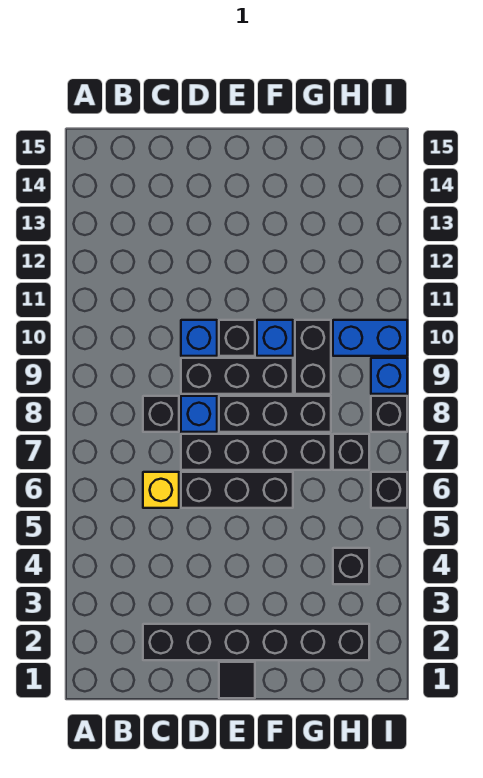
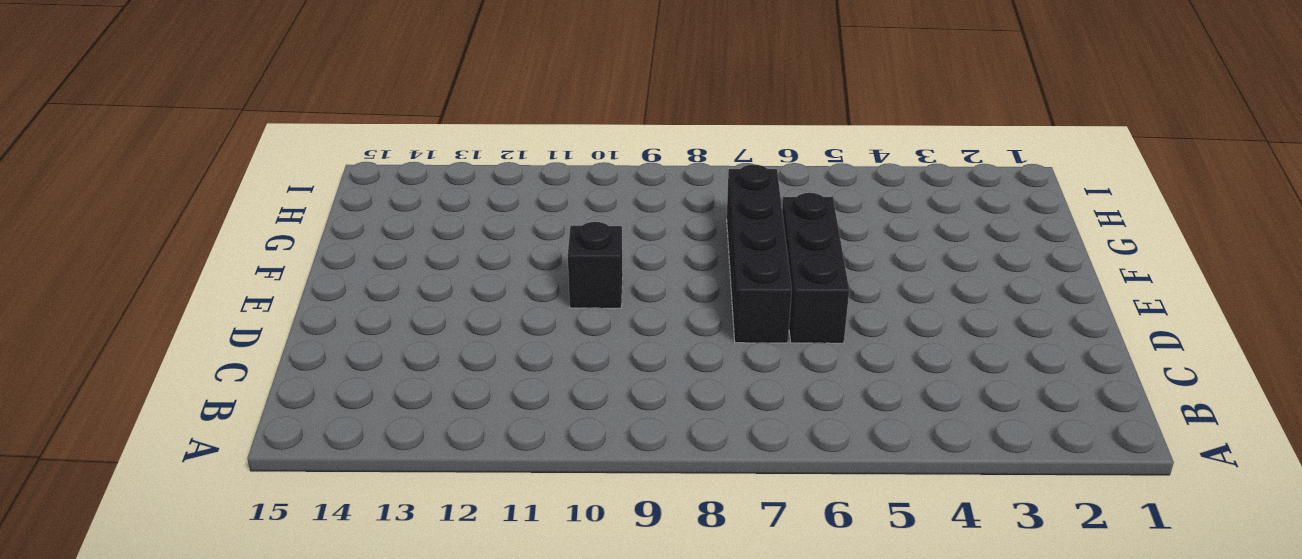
none -> black 1x6 brick [143,624,369,660]
none -> yellow 1x1 brick [143,472,179,508]
none -> black 1x1 brick [143,396,179,432]

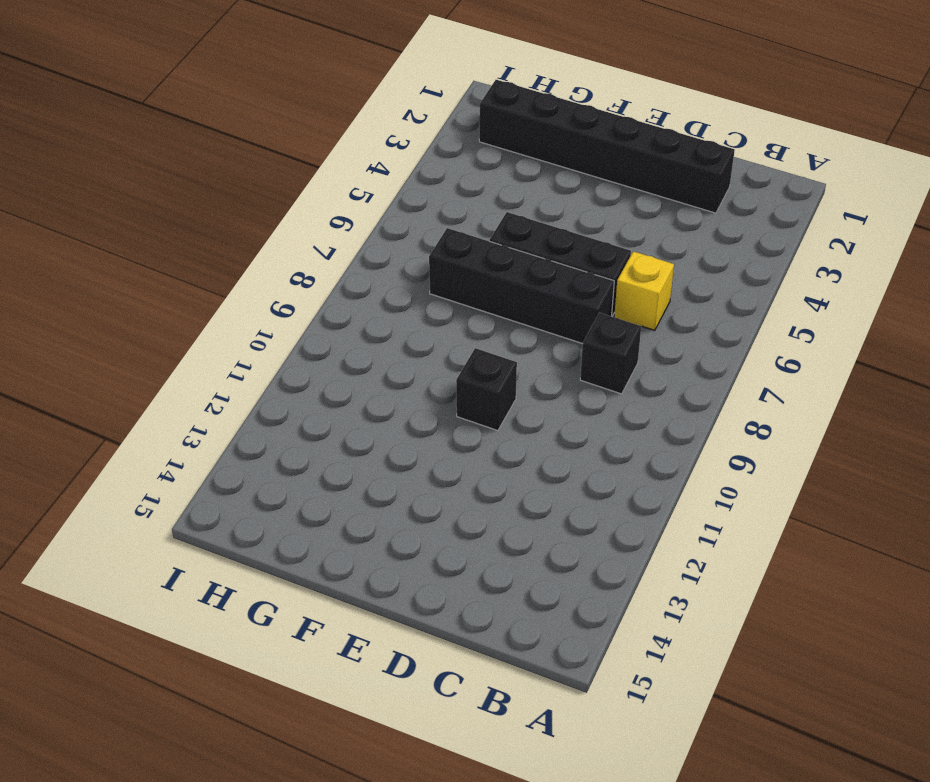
none -> blue 1x1 brick [181,396,217,432]
none -> black 1x3 brick [181,358,293,394]
none -> blue 1x1 brick [181,320,217,356]

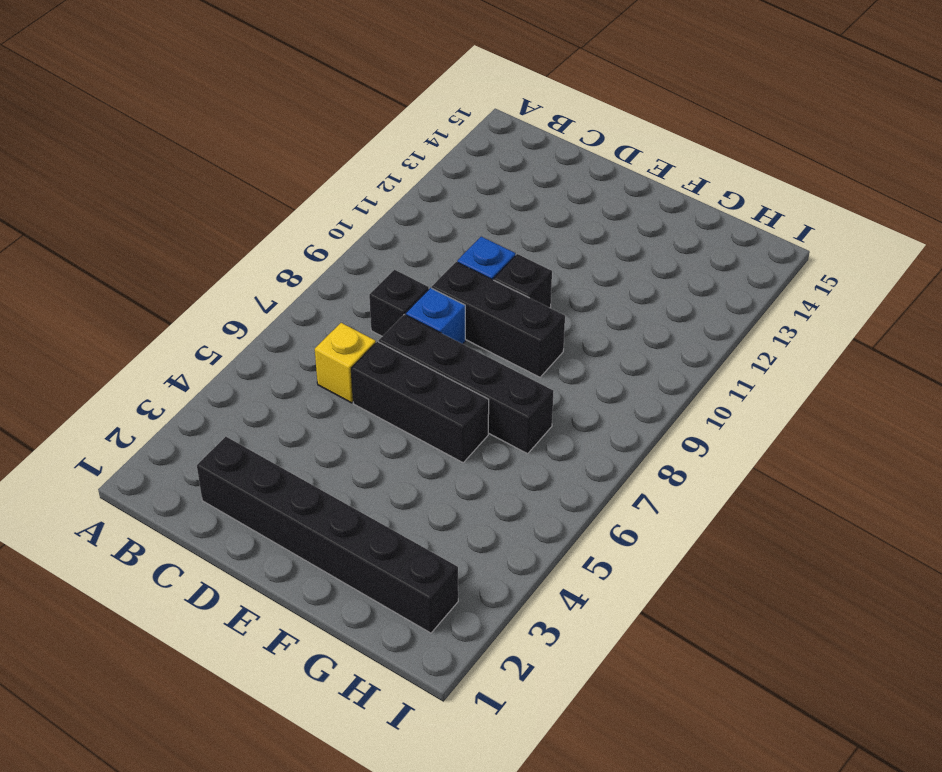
none -> black 1x1 tile [219,662,255,698]
none -> black 1x3 brick [219,396,331,432]
none -> blue 1x1 brick [257,320,293,356]

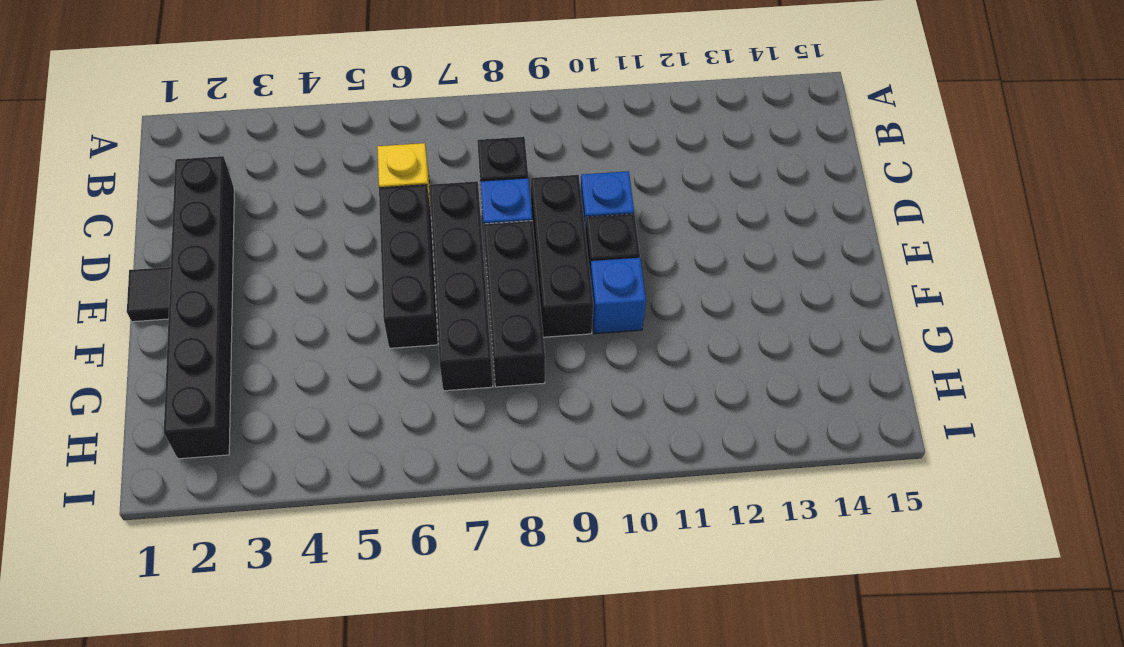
none -> black 1x2 brick [295,320,331,394]
none -> black 1x1 brick [333,548,369,584]
none -> black 1x1 brick [333,434,369,470]

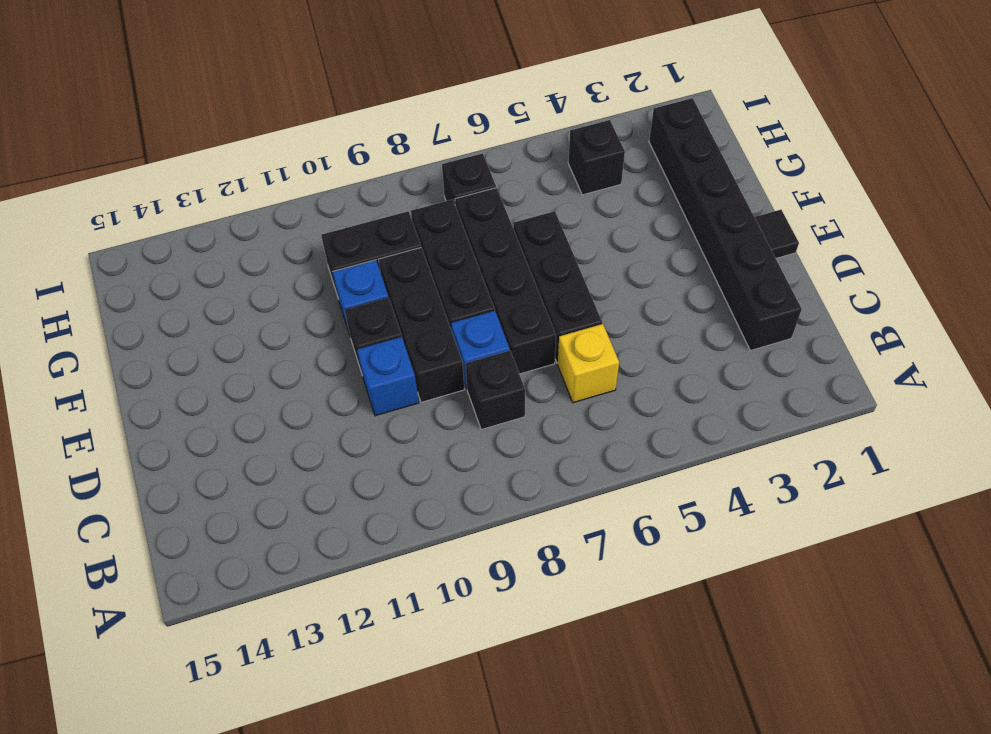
none -> blue 1x2 brick [333,320,407,356]
none -> black 1x1 brick [371,472,407,508]
none -> black 1x1 brick [371,396,407,432]

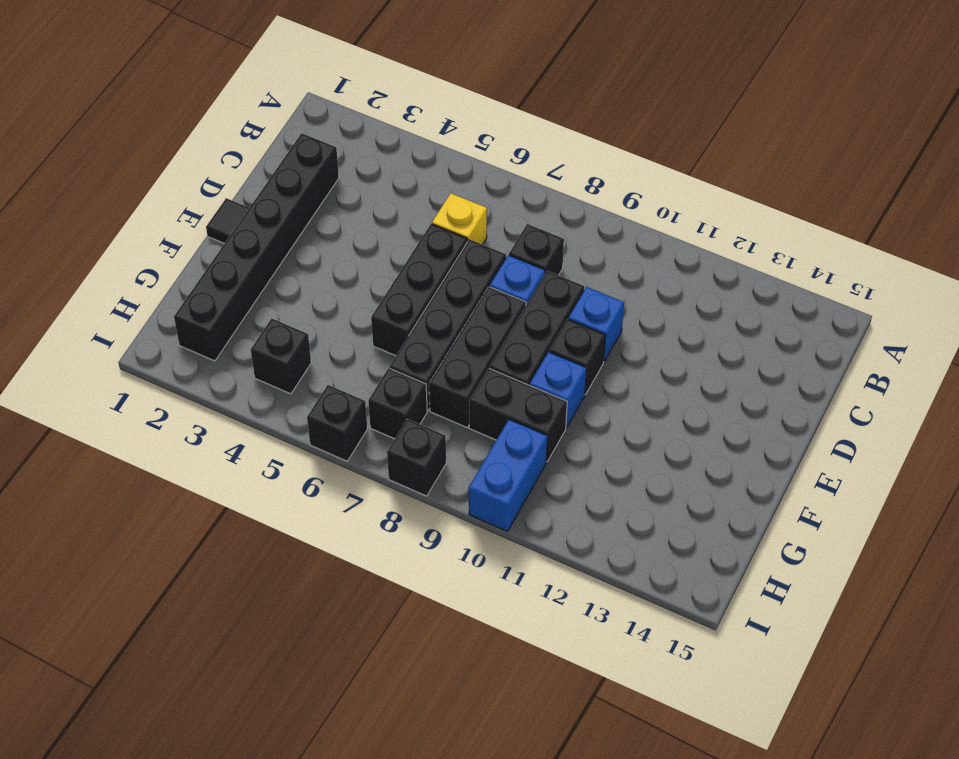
none -> blue 1x1 brick [371,358,407,394]

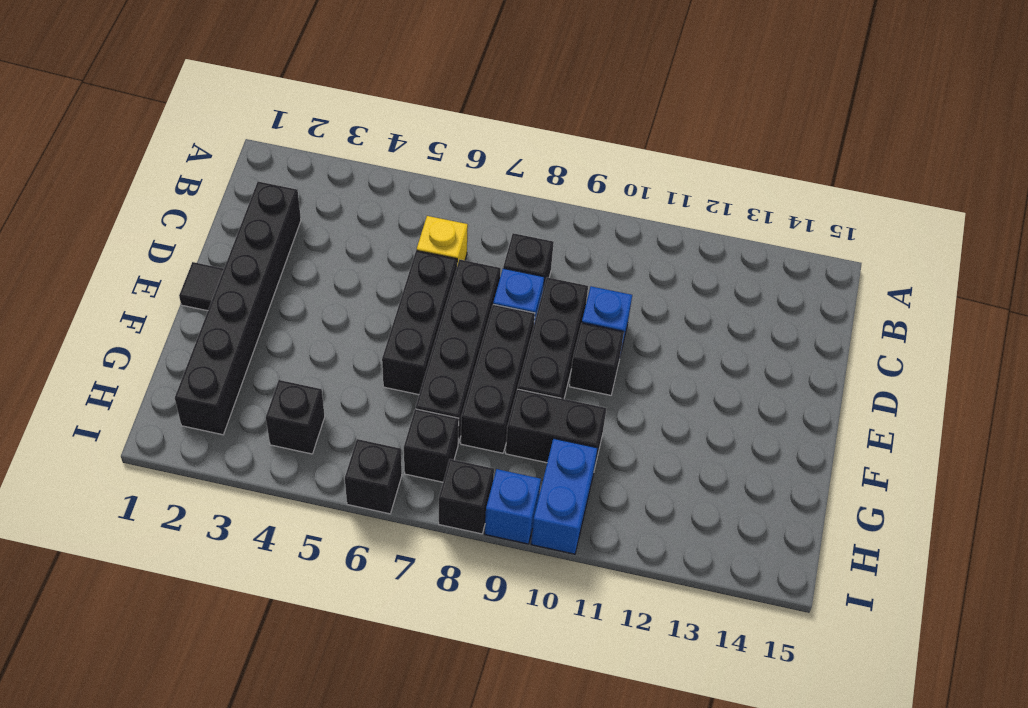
none -> blue 1x1 brick [257,320,293,356]

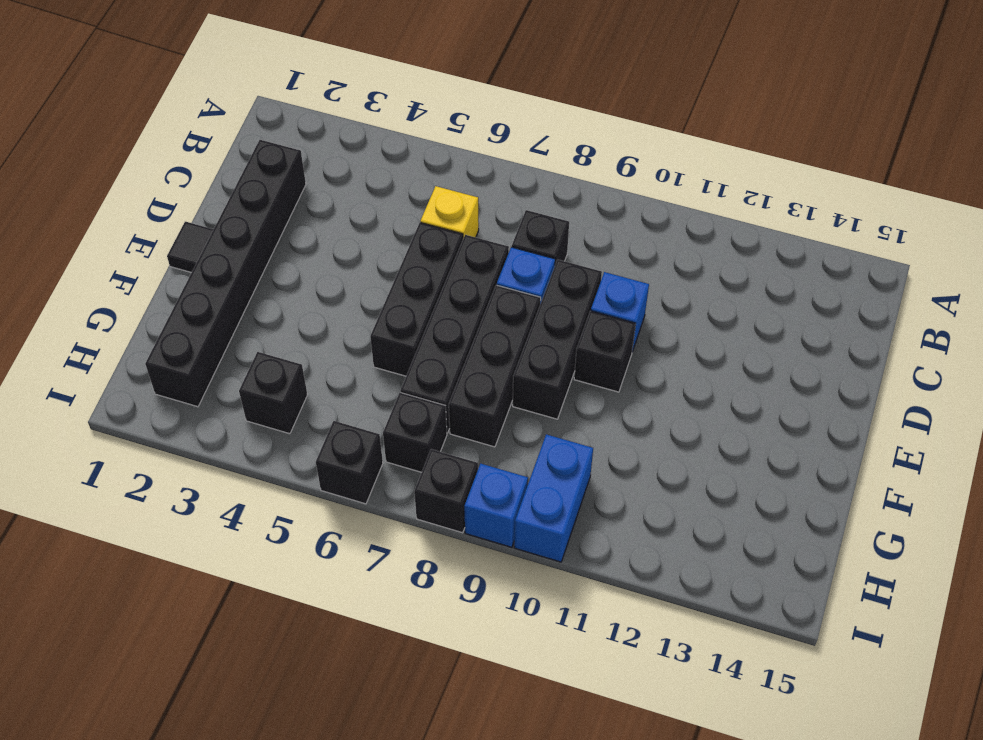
none -> blue 1x1 brick [257,320,293,356]
none -> black 1x2 brick [295,320,331,394]

